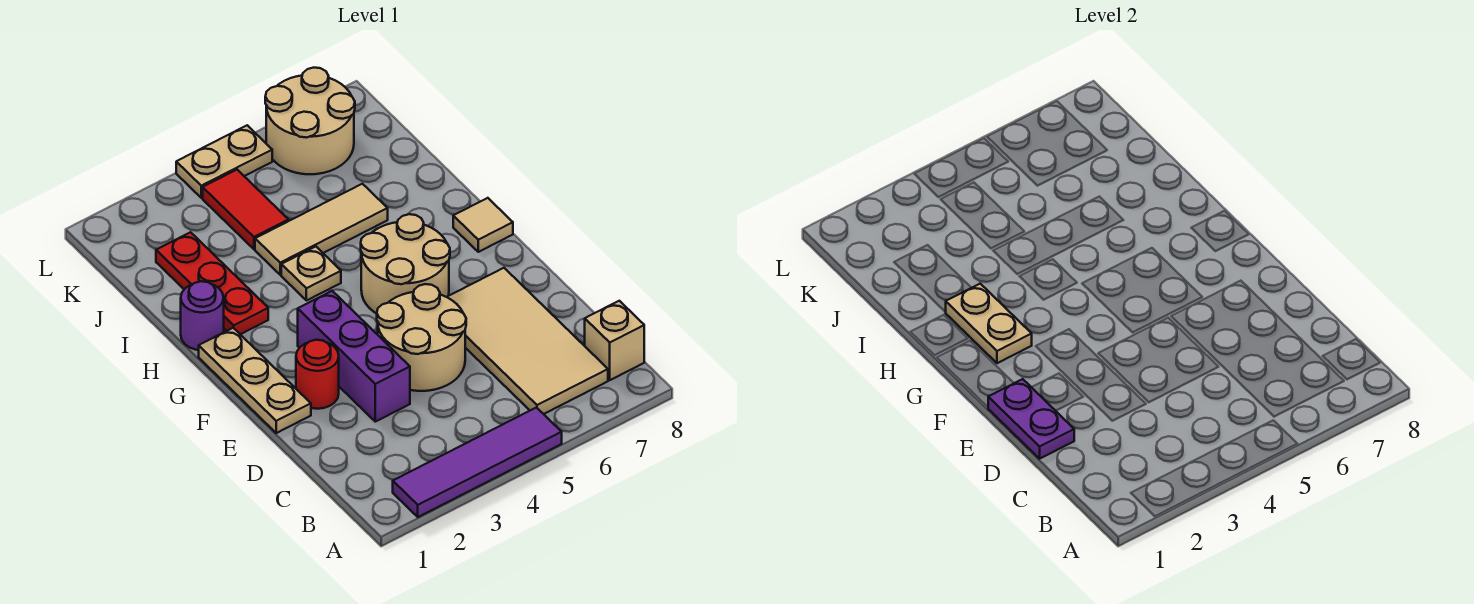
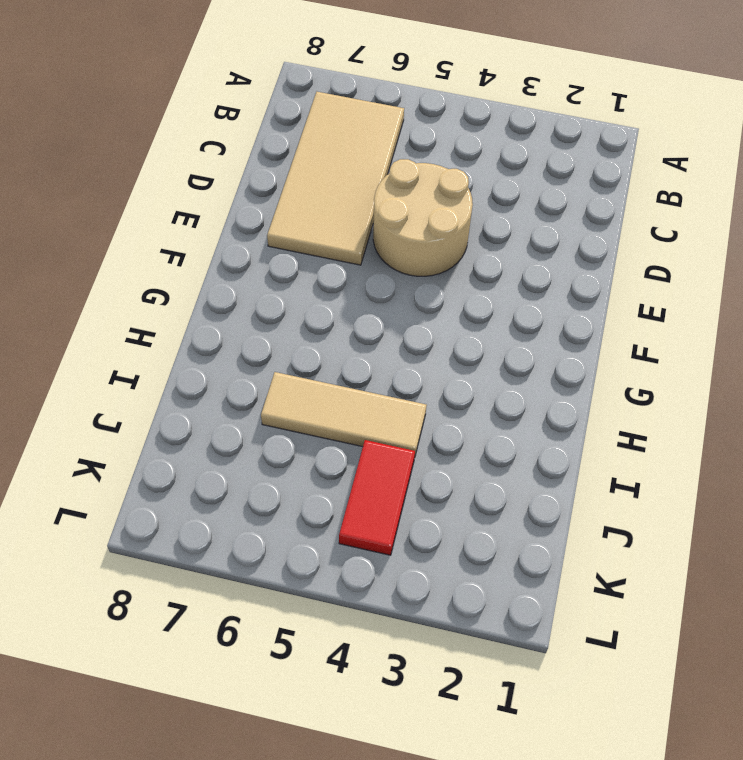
none -> purple 1x4 tile [393,408,562,517]
none -> tan 1x1 brick [585,301,644,380]
none -> purple 1x3 brick [298,291,410,422]

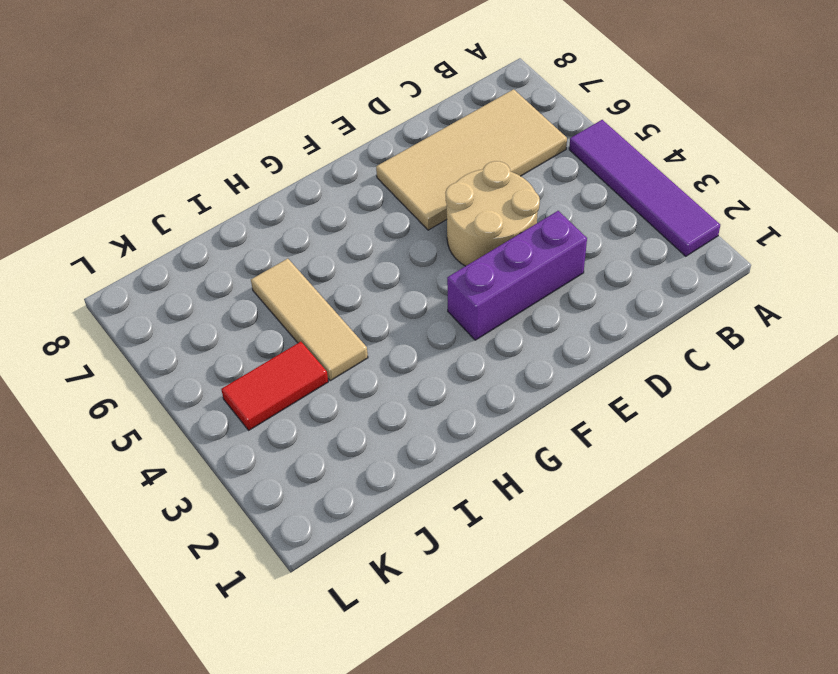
none -> tan 1x1 brick [585,301,644,380]
none -> tan 1x3 plate [199,328,311,433]
none -> red 1x1 round brick [296,340,339,409]

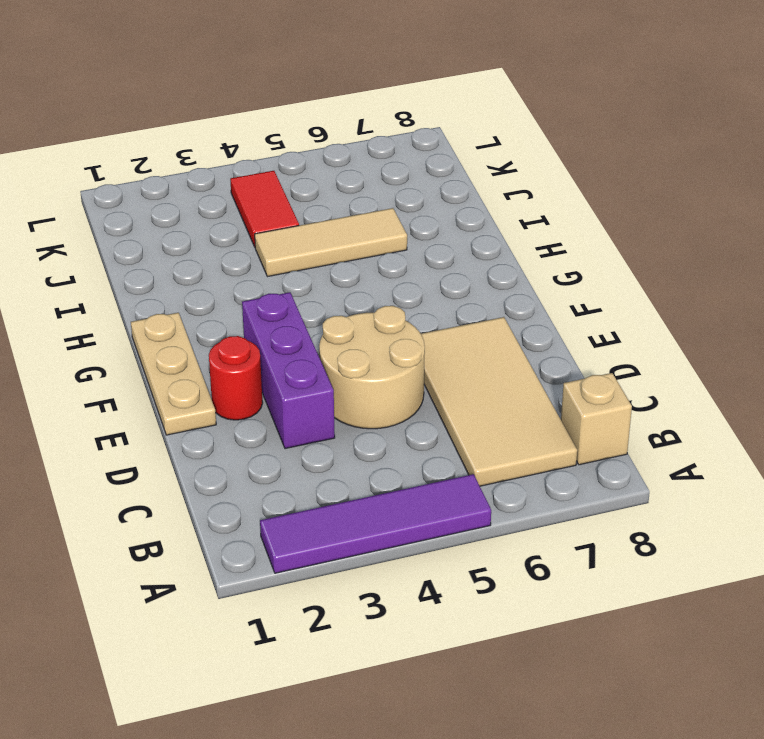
none -> tan 2x2 round brick [361,214,450,314]
none -> tan 1x1 tile [453,198,513,252]
none -> purple 1x1 round brick [181,281,224,350]

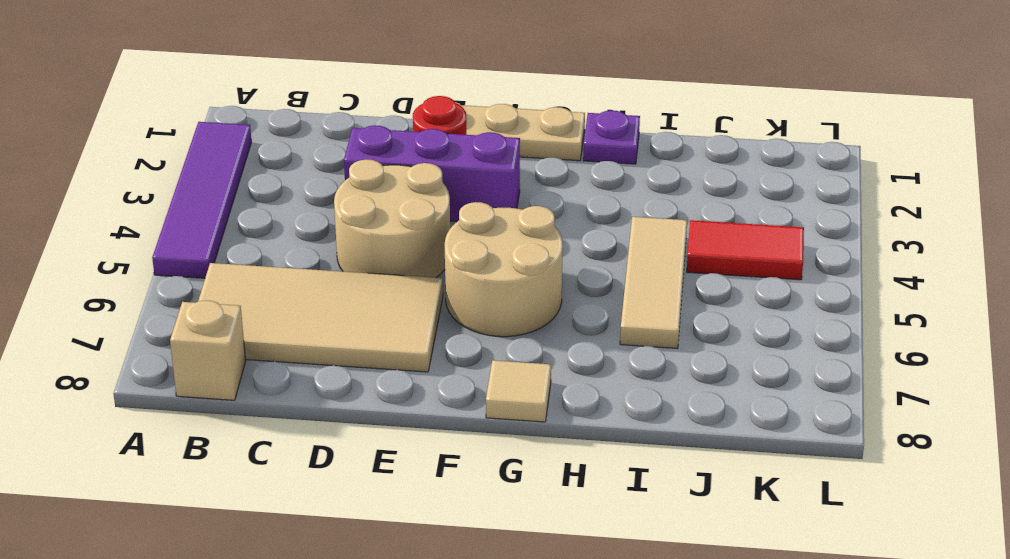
purple 1x1 plate [583,110,640,164] -> purple 1x1 round brick [181,281,224,350]
none -> red 1x3 plate [156,232,268,334]
none -> tan 1x1 plate [281,247,341,301]
none -> tan 2x2 round brick [265,68,355,174]

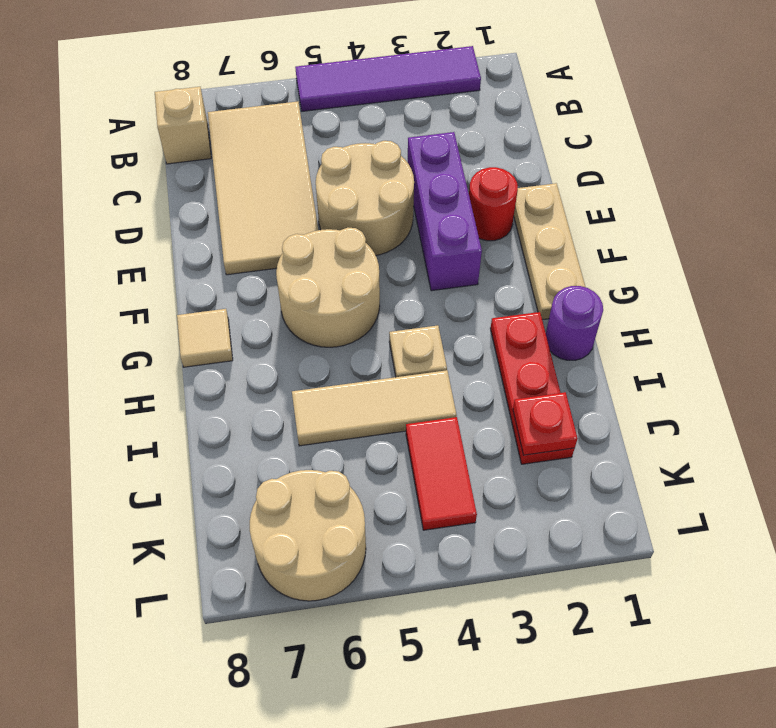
red 1x1 plate [513,392,578,455] -> none
none -> tan 1x2 plate [176,125,272,198]
none -> purple 1x2 plate [988,379,1074,459]
none -> tan 1x2 plate [946,284,1032,363]

